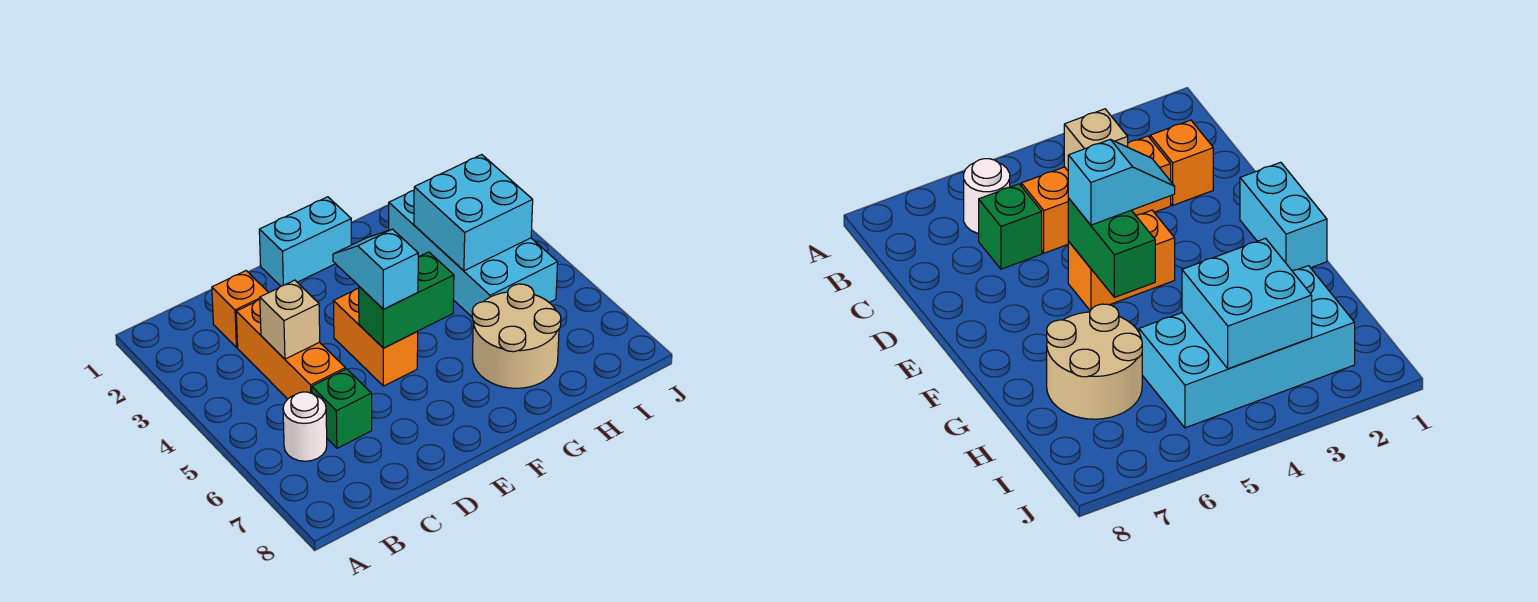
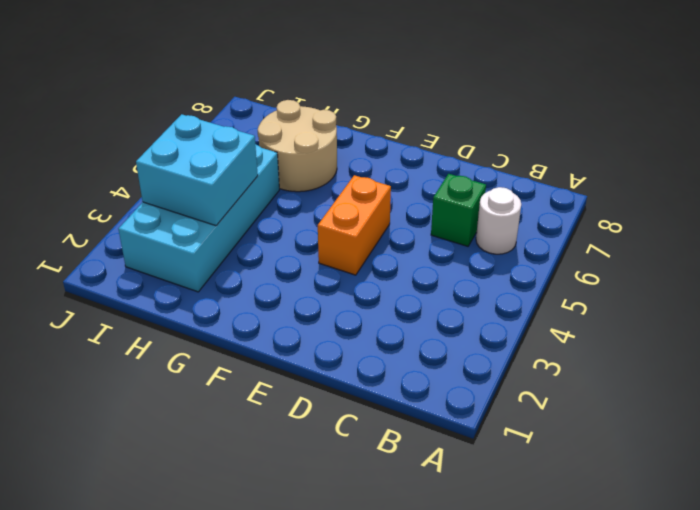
none -> orange 1x1 brick [212,271,269,347]
none -> orange 1x3 brick [236,300,345,399]
none -> cyan 1x2 brick [259,197,351,286]

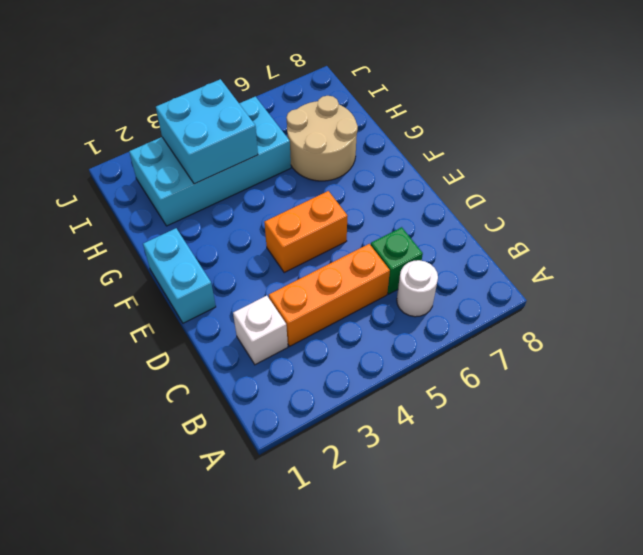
white 1x1 brick [233,296,288,365] -> orange 1x1 brick [212,271,269,347]
none -> tan 1x1 brick [260,280,320,359]
none -> green 1x2 brick [358,252,454,348]
none -> cyan 1x2 slope [333,229,418,309]

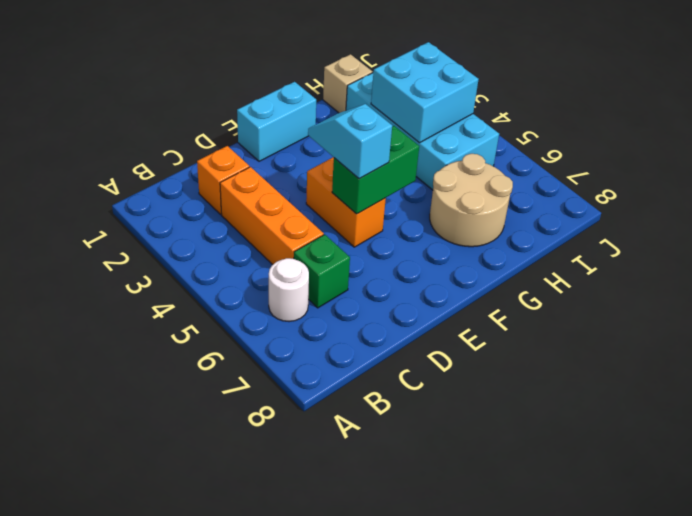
tan 1x1 brick [323,54,372,113] -> tan 1x1 brick moved to [260,280,320,359]

